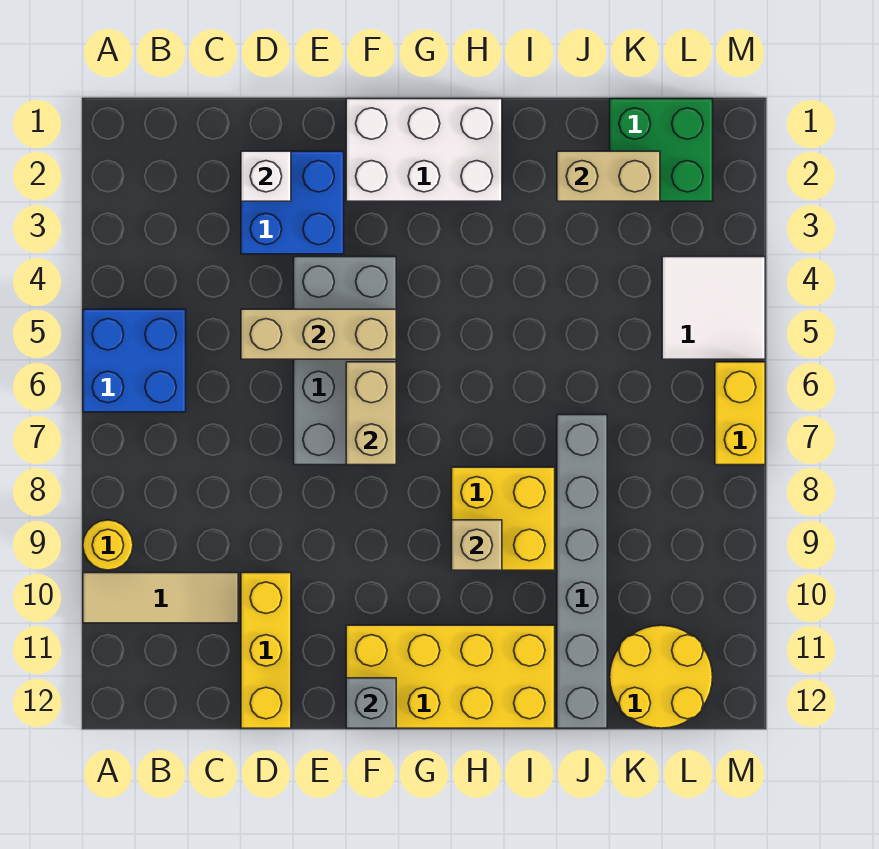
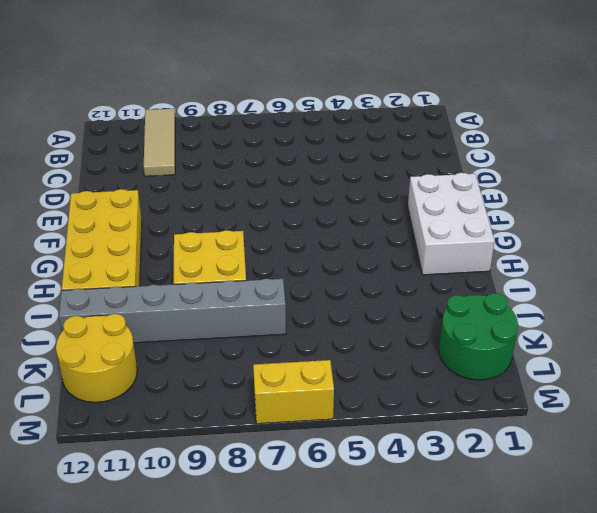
green 2x2 round brick [439,293,518,380] -> green 2x2 brick [610,99,713,201]
none -> blue 2x2 brick [83,309,186,412]
none -> yellow 1x1 round brick [83,520,133,570]
none -> blue 2x2 brick [241,151,344,254]

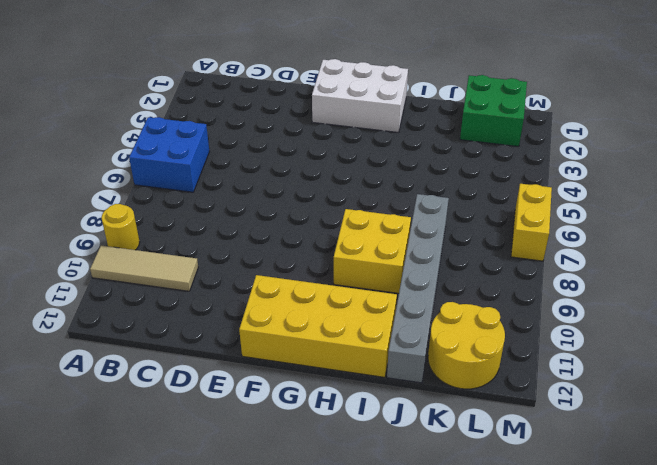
none -> blue 2x2 brick [241,151,344,254]
none -> yellow 1x3 brick [241,573,291,728]
none -> grey 2x4 brick [294,257,396,465]

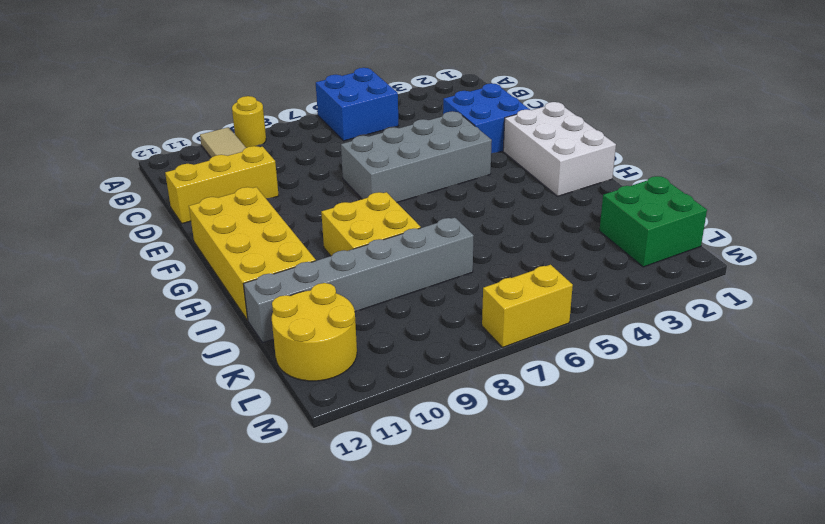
none -> white 2x2 tile [662,257,765,359]
none -> white 1x1 brick [241,151,291,201]
none -> tan 1x3 brick [241,309,396,359]

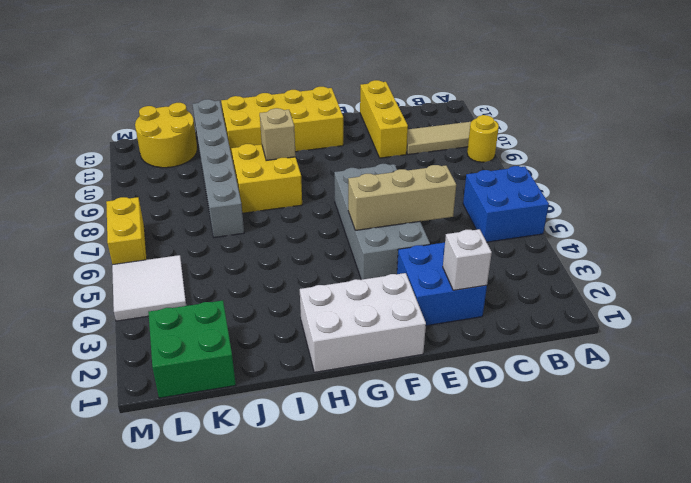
none -> tan 1x2 brick [346,362,396,465]
none -> grey 1x1 brick [346,678,396,728]
none -> tan 1x2 brick [557,151,660,201]

